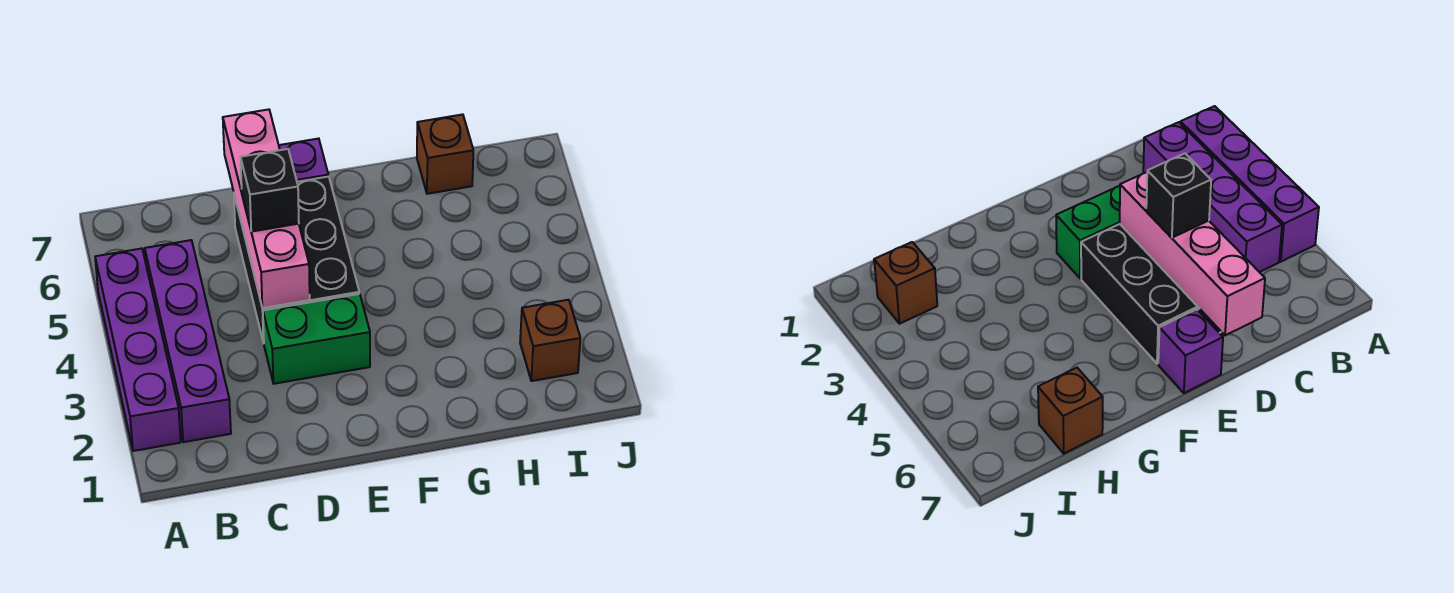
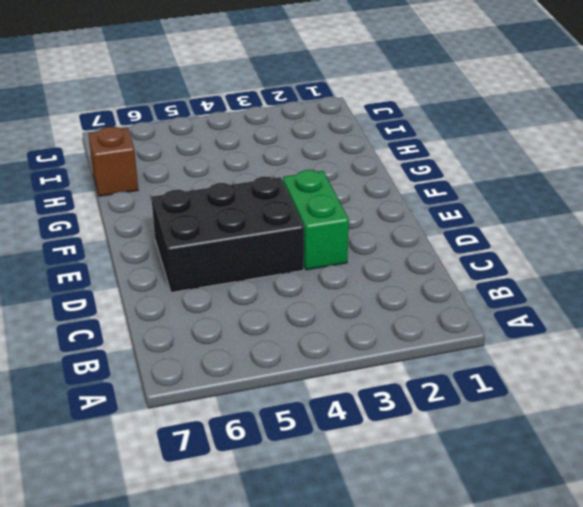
none -> purple 1x4 brick [95,248,181,451]
none -> purple 1x4 brick [145,240,231,442]

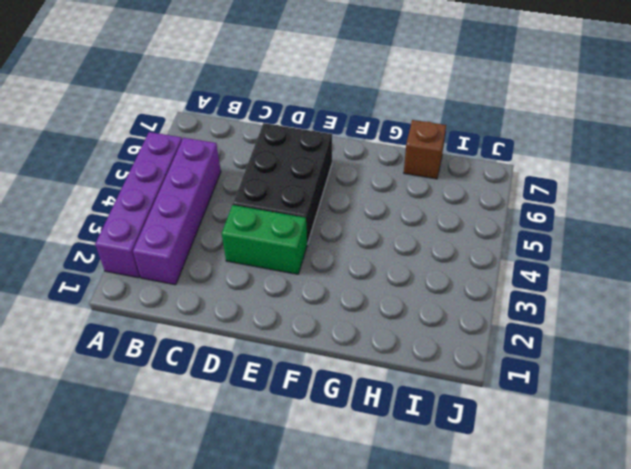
none -> purple 1x1 brick [279,139,328,182]
none -> brown 1x1 brick [520,300,580,381]

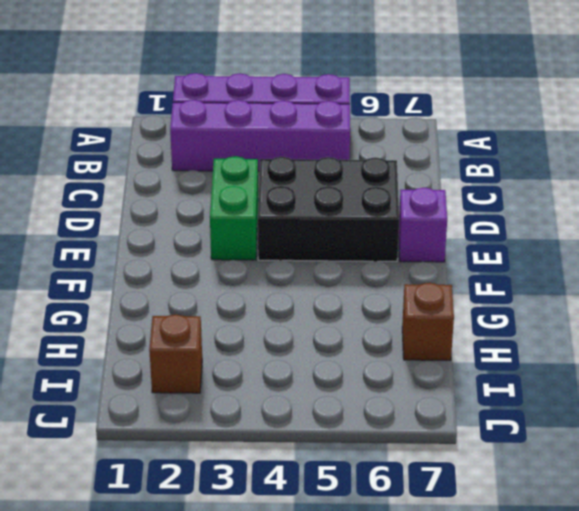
none -> pink 1x4 brick [223,109,310,308]
none -> black 1x1 brick [241,149,299,232]

